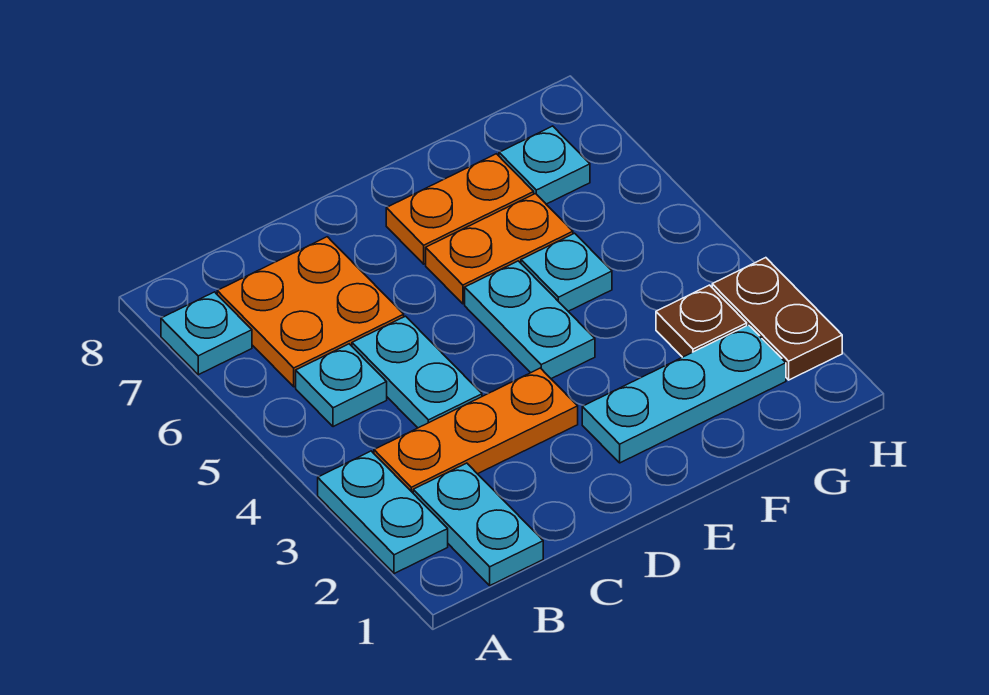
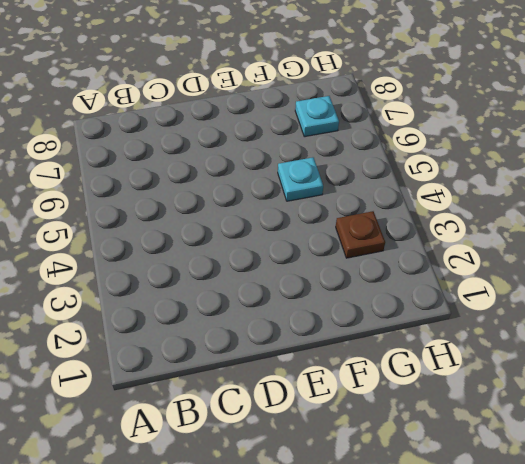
none -> cyan 1x2 plate [318,451,448,574]
none -> cyan 1x1 plate [161,292,252,375]
none -> cyan 1x2 plate [413,463,543,585]

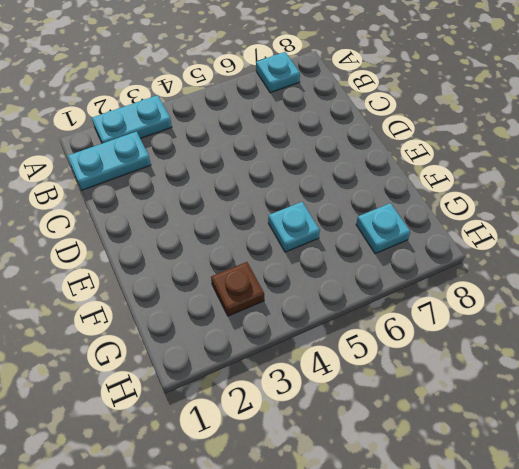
none -> orange 1x3 plate [374,368,578,493]
none -> cyan 1x1 plate [296,344,387,427]
none -> orange 2x2 plate [217,237,404,387]

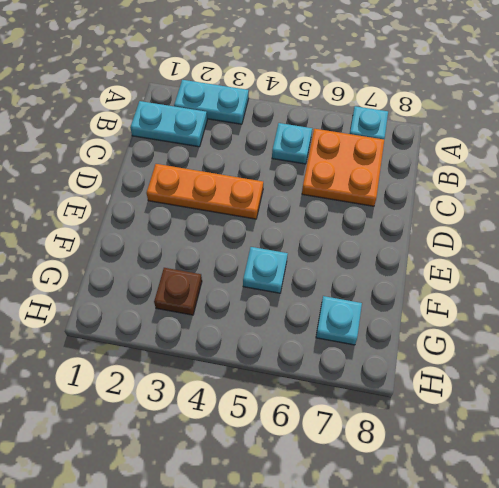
orange 1x3 plate [146,164,263,219] -> orange 1x3 plate turned to [374,368,578,493]
none -> cyan 1x2 plate [352,316,482,428]
none -> cyan 1x3 plate [582,325,786,463]
none -> cyan 1x2 plate [465,261,595,379]

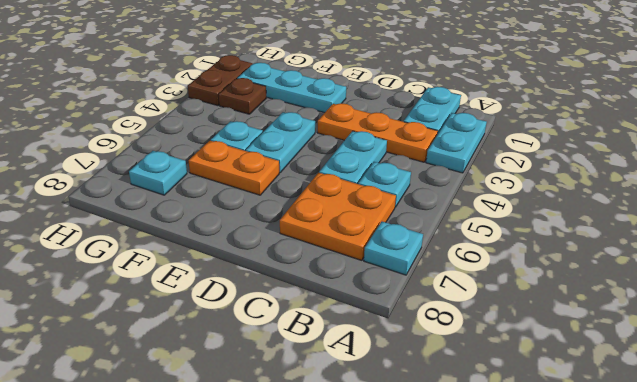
none -> orange 1x2 plate [386,154,534,264]

